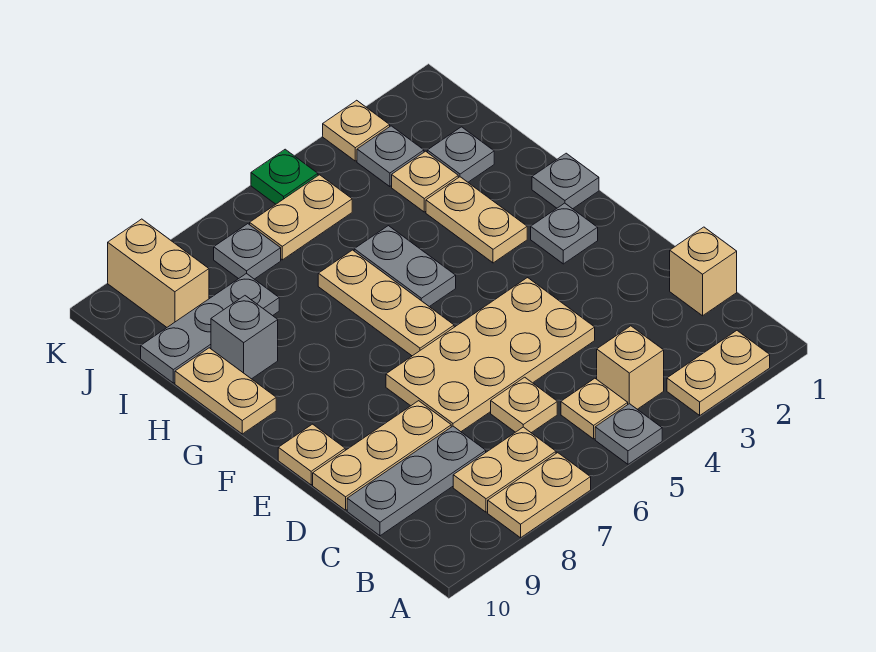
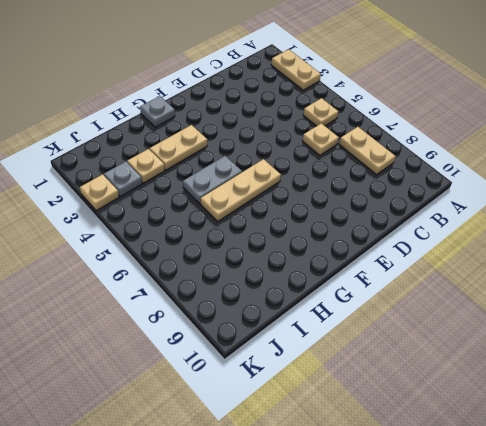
none -> grey 1x1 plate [595,404,662,464]
none -> tan 1x2 plate [488,453,591,538]
none -> tan 1x1 brick [597,326,664,409]

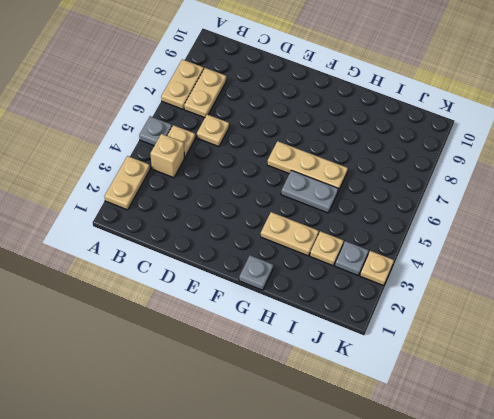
none -> tan 1x1 brick [670,227,737,316]
none -> grey 1x3 plate [347,426,486,536]
none -> tan 2x4 plate [386,278,595,432]

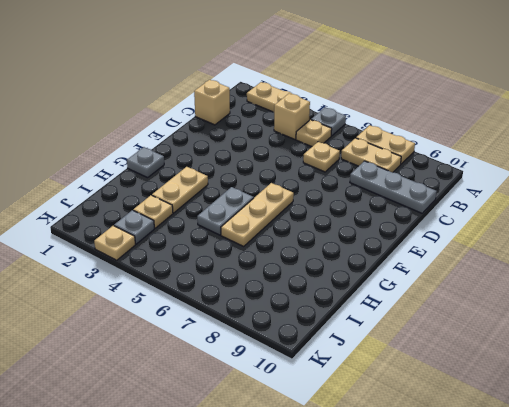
none -> tan 2x4 plate [386,278,595,432]
none -> tan 1x3 plate [313,401,451,510]
none -> tan 1x1 plate [278,424,345,485]

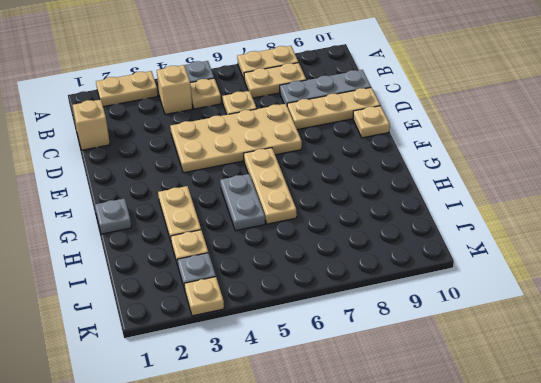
none -> grey 1x1 plate [531,203,598,264]
none -> tan 1x2 plate [175,348,276,434]
none -> grey 1x1 brick [211,296,278,379]

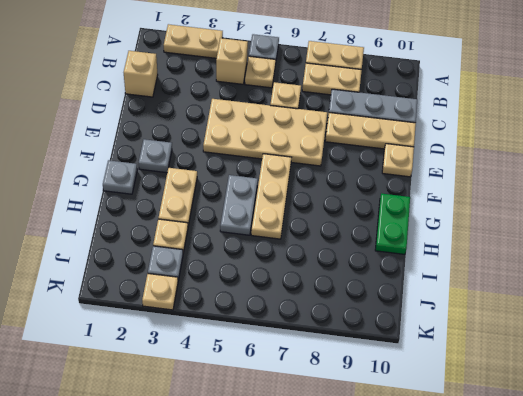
green 1x2 plate [375,193,410,254] -> tan 1x2 plate [175,348,276,434]
none -> grey 1x1 brick [211,296,278,379]
none -> grey 1x1 plate [427,127,494,182]
none -> grey 1x3 plate [141,273,279,383]

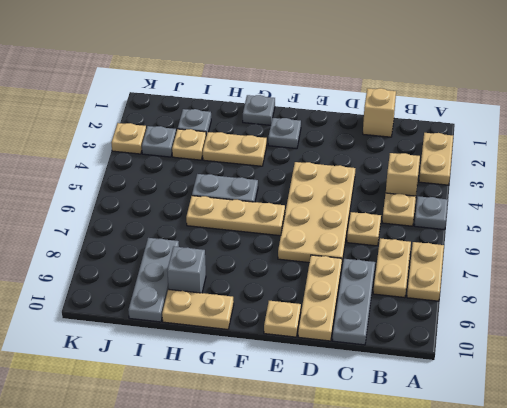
none -> tan 1x2 plate [250,175,352,260]
none -> grey 1x1 plate [214,224,281,279]
none -> tan 1x2 brick [108,219,209,327]

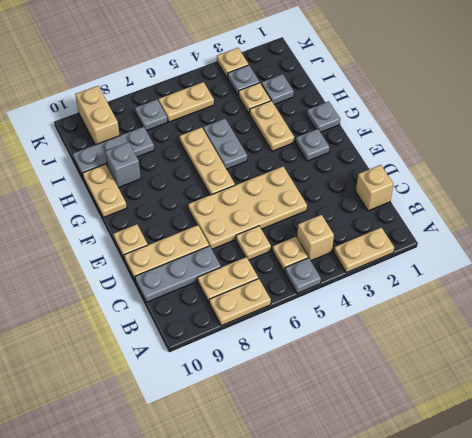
none -> green 1x1 plate [251,149,318,204]

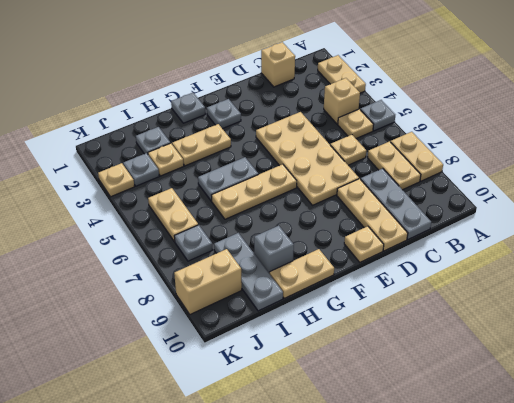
none -> green 1x1 plate [251,149,318,204]

